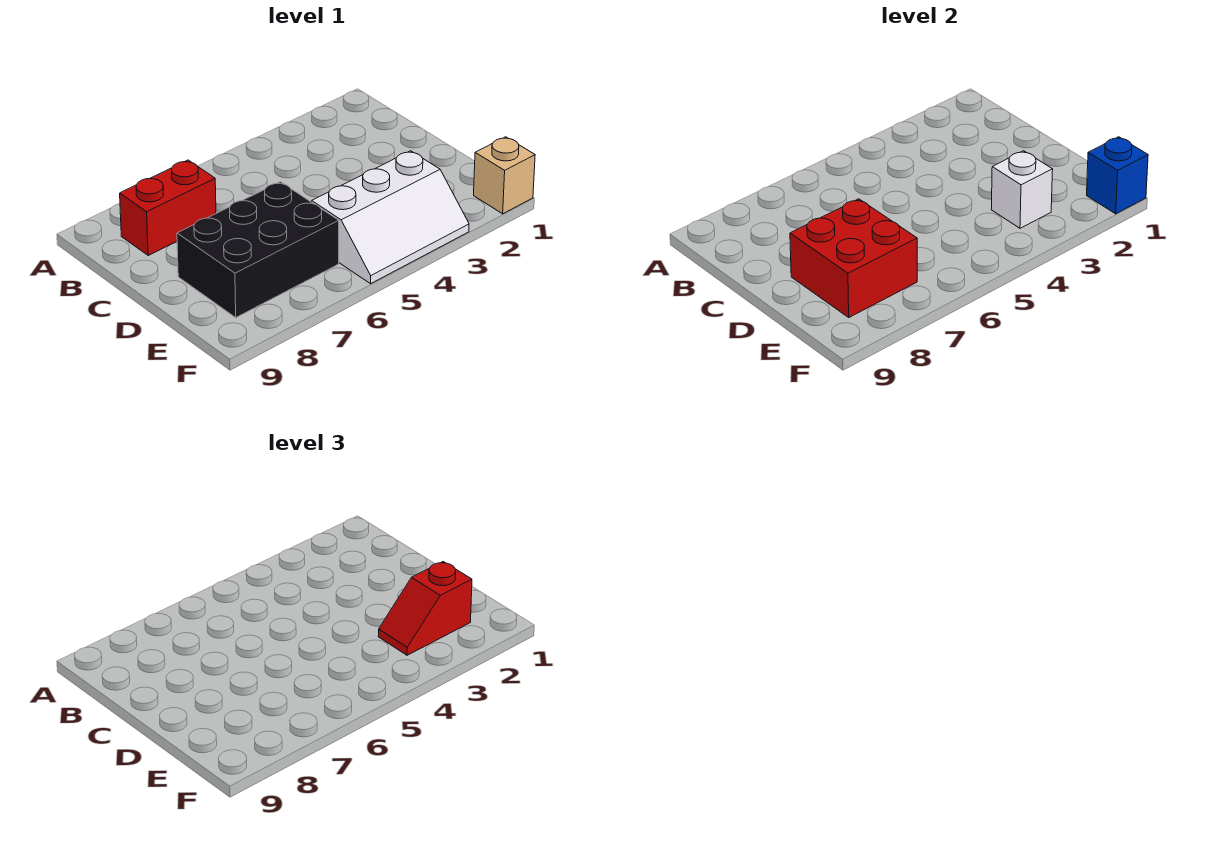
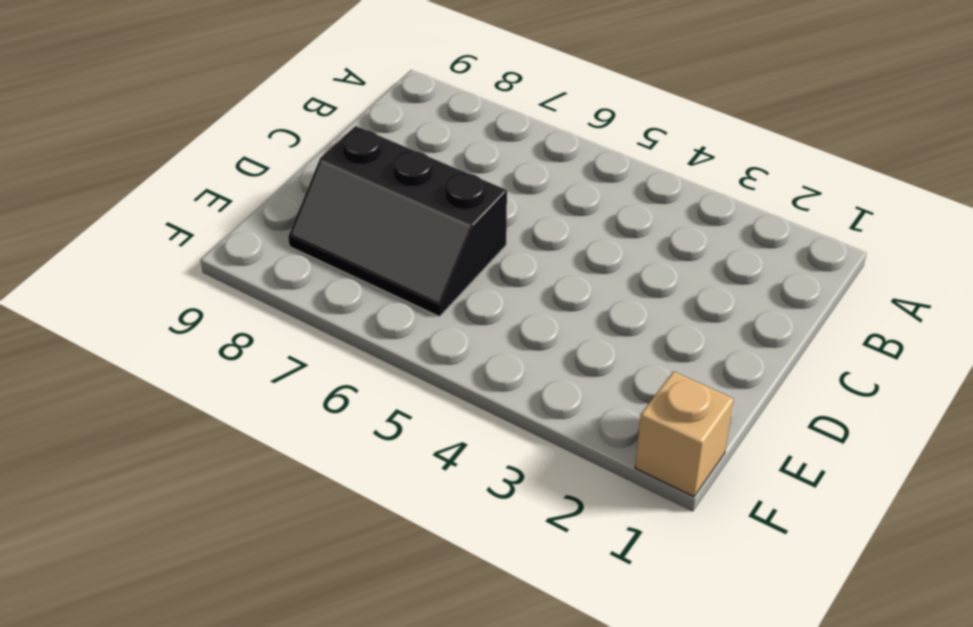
black 2x3 slope [288,126,507,317] -> black 2x3 brick [177,182,339,317]
none -> red 1x2 brick [120,160,216,255]
none -> white 2x3 slope [312,151,469,284]

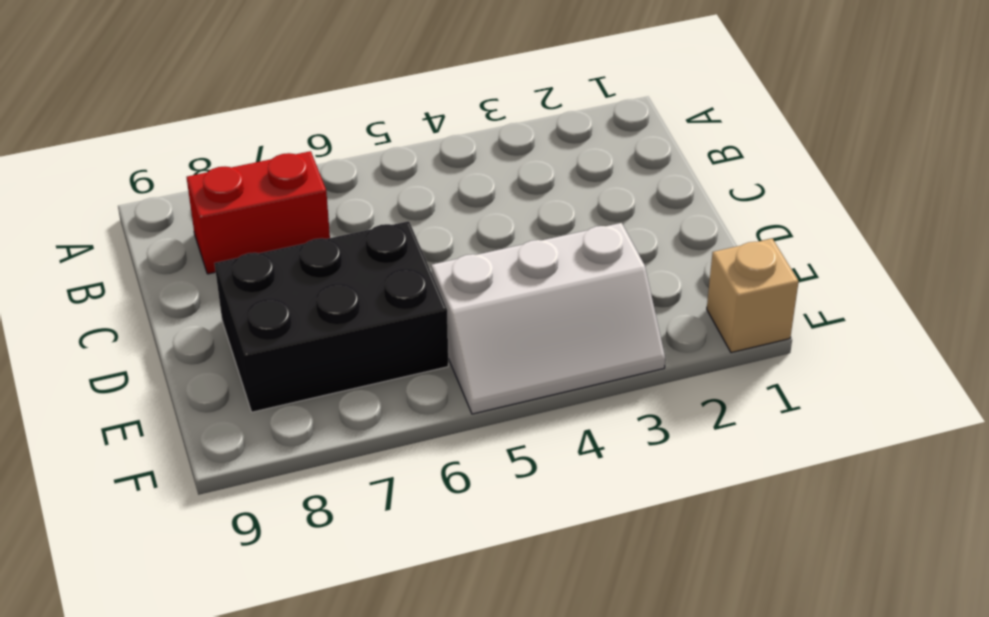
none -> red 2x2 brick [790,199,917,317]
none -> white 1x1 brick [991,151,1053,228]

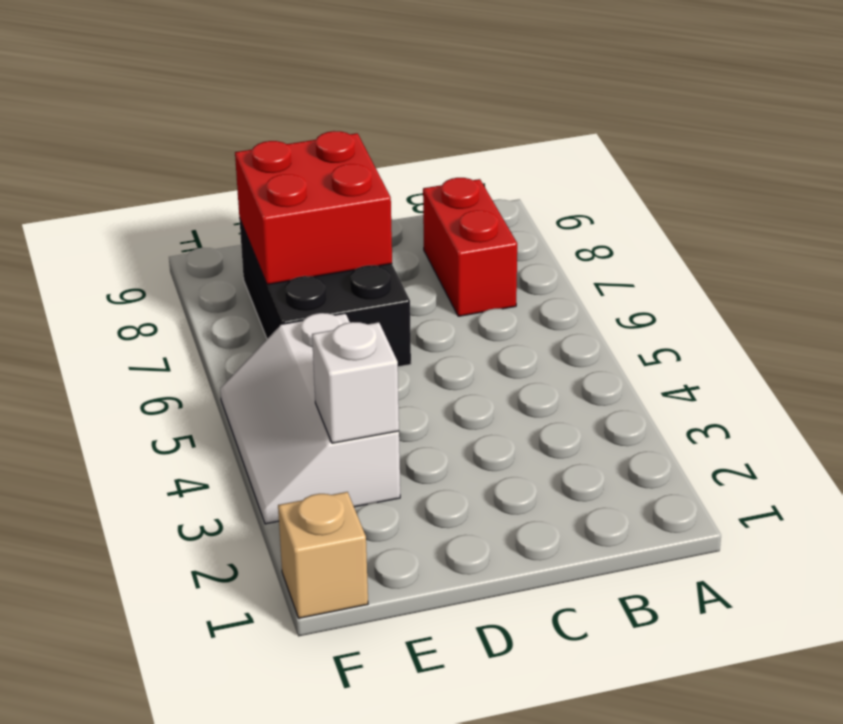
none -> blue 1x1 brick [1087,137,1148,214]
none -> red 1x2 slope [378,562,472,655]

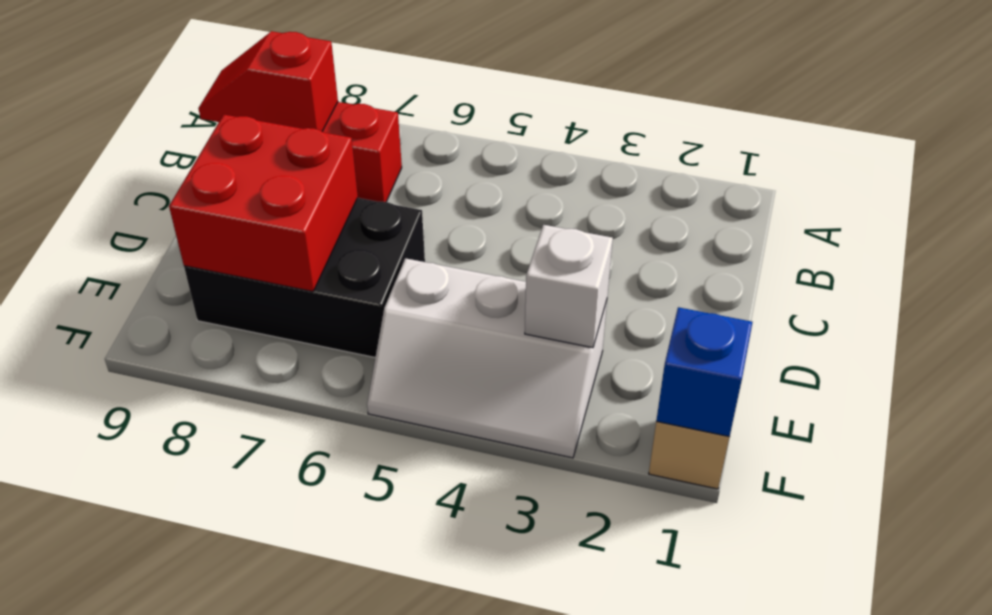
red 1x2 slope [198,31,338,131] -> red 1x2 slope moved to [378,562,472,655]

